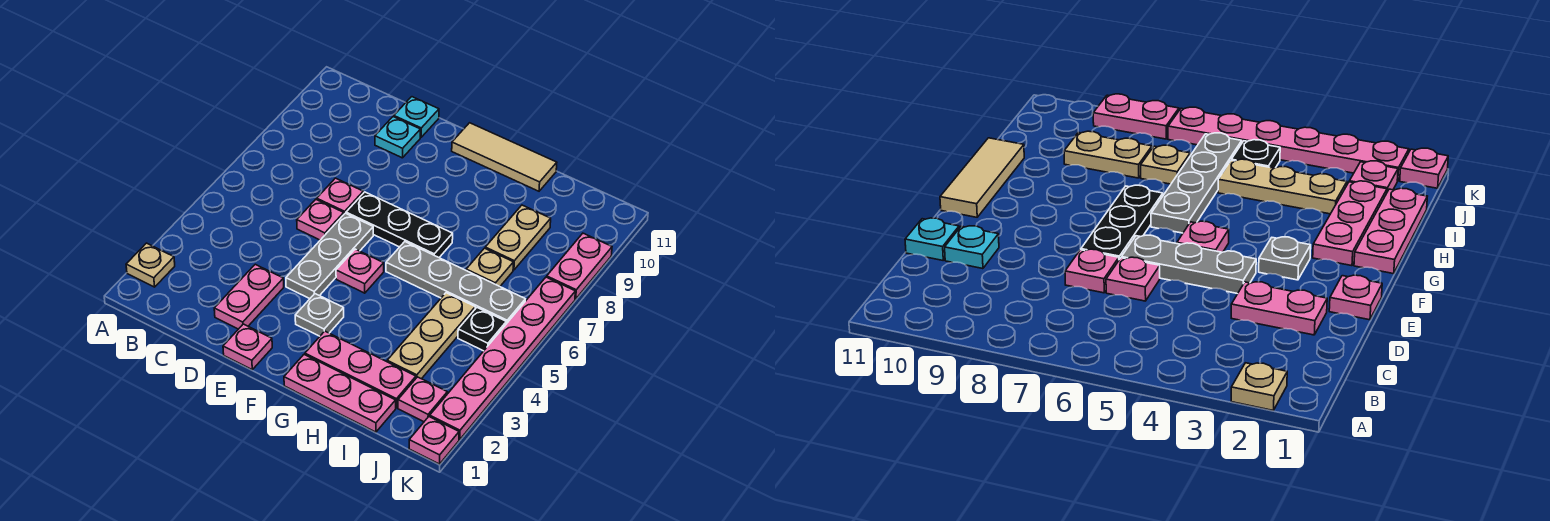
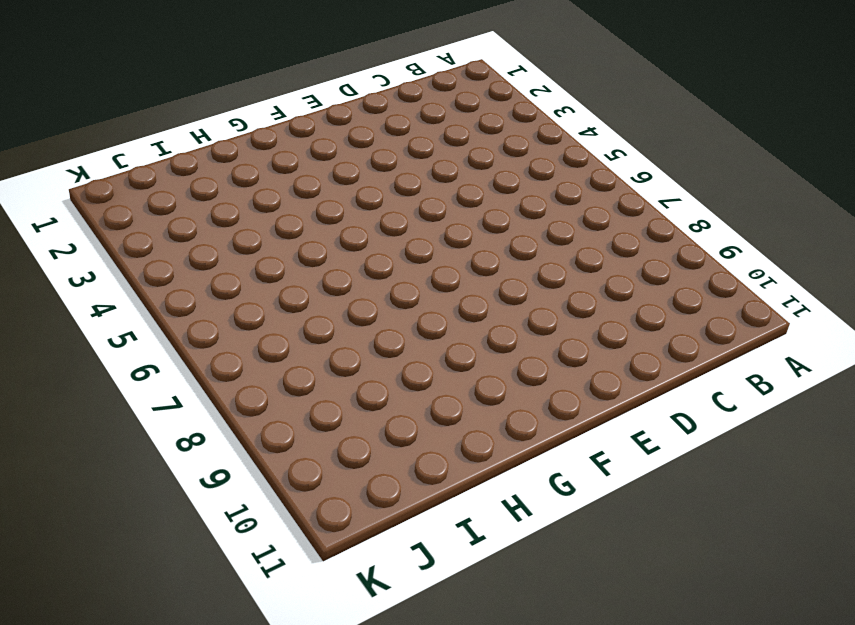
none -> tan 1x1 plate [126,243,175,287]
none -> pink 1x2 plate [214,264,284,329]
none -> pink 1x1 plate [297,199,344,240]

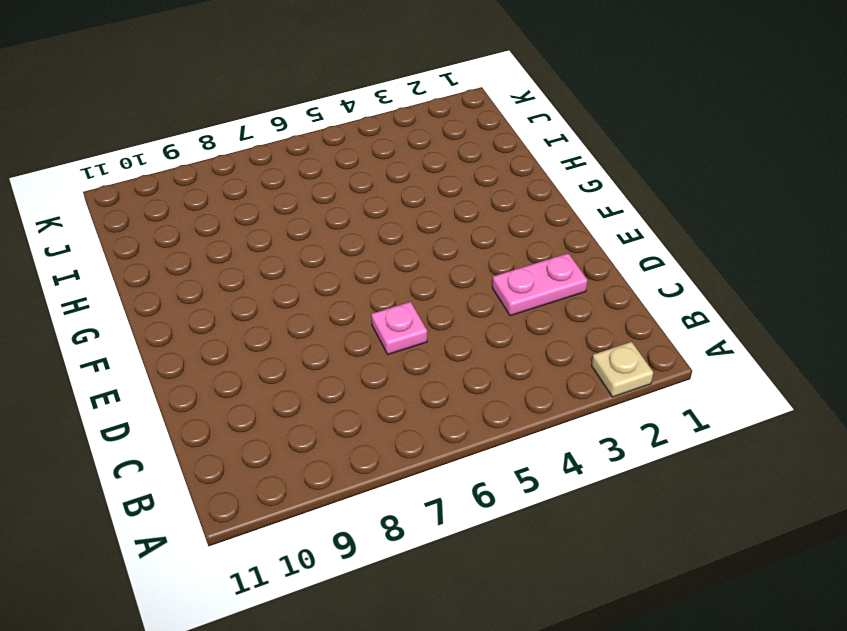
none -> pink 1x1 plate [317,178,363,214]
none -> cyan 1x1 plate [375,117,420,158]
none -> cyan 1x1 plate [394,97,439,137]

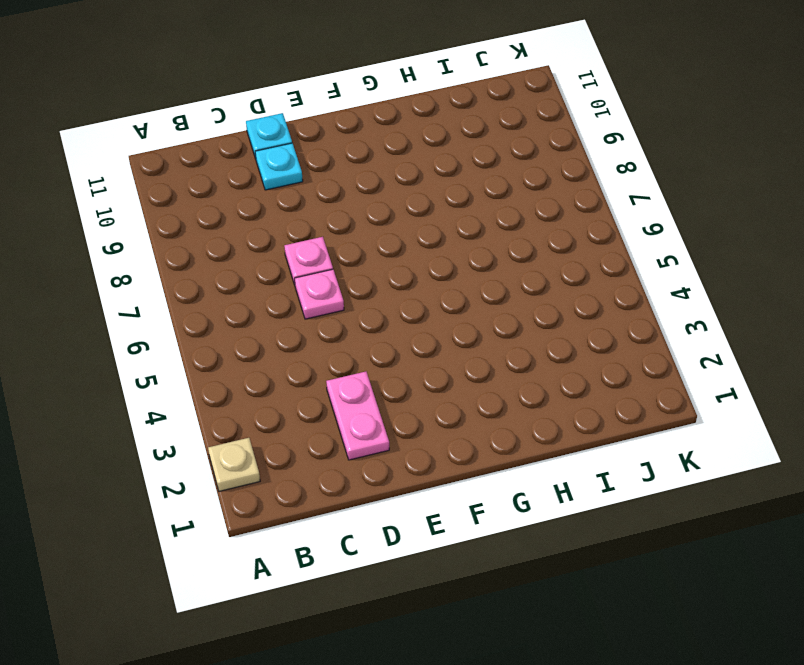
none -> pink 1x1 plate [223,324,272,369]
none -> grey 1x3 plate [286,213,373,299]
none -> black 1x3 plate [346,192,453,257]

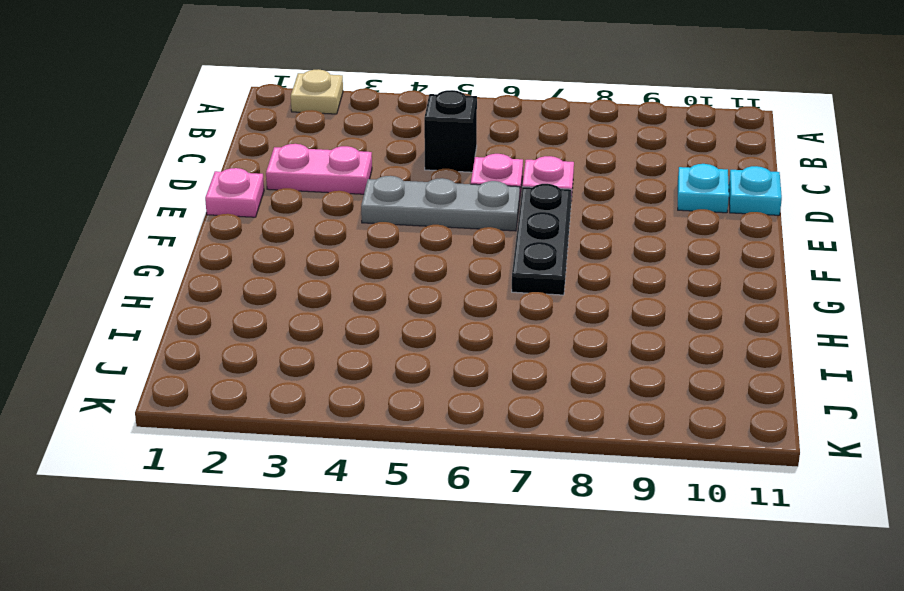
black 1x1 brick [424,90,477,172] -> none
none -> grey 1x1 plate [295,294,344,336]
none -> pink 1x1 plate [336,249,384,293]
none -> tan 1x3 tile [452,123,557,191]

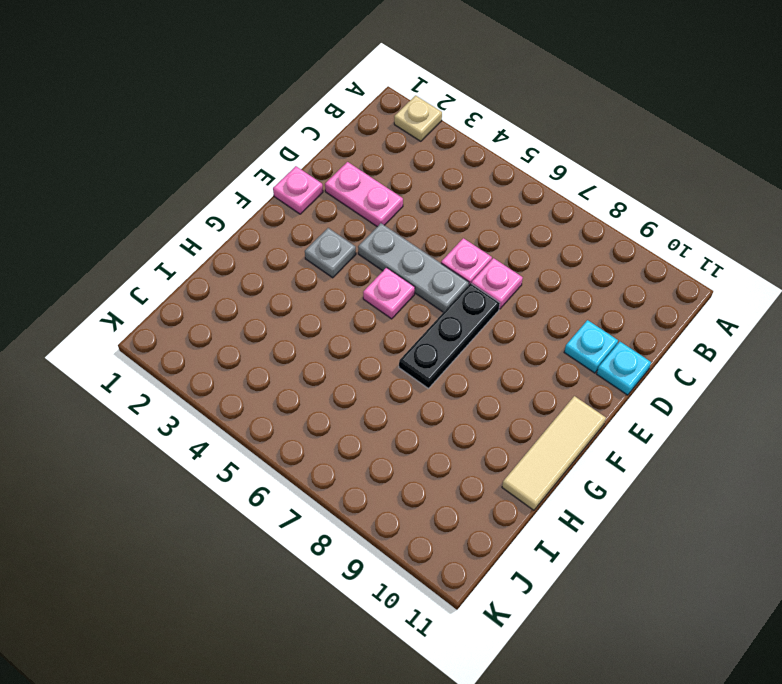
none -> pink 1x3 plate [284,355,396,432]
none -> pink 1x3 plate [305,331,416,408]
none -> grey 1x4 plate [386,242,525,324]

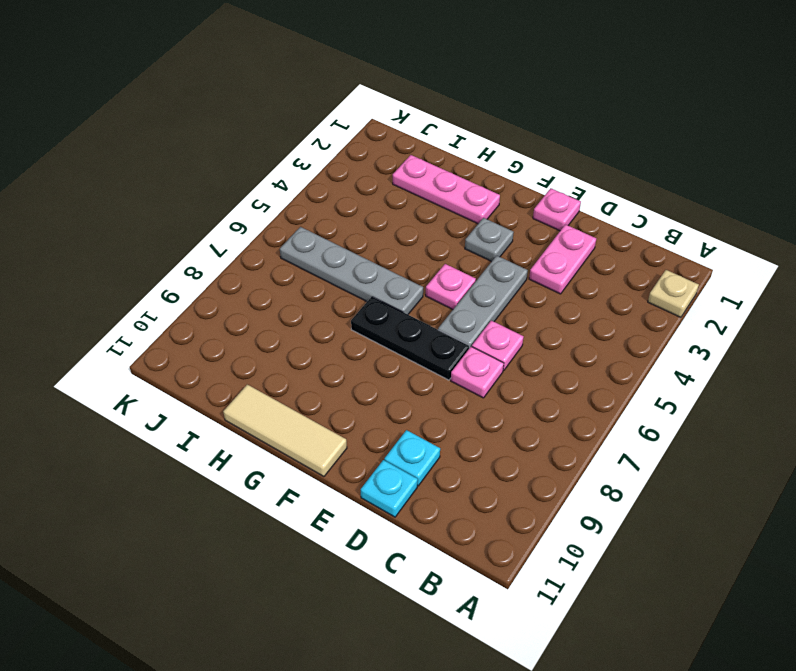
none -> pink 1x3 plate [284,355,396,432]
none -> tan 1x3 plate [387,293,475,379]
none -> tan 1x1 plate [466,248,513,286]

